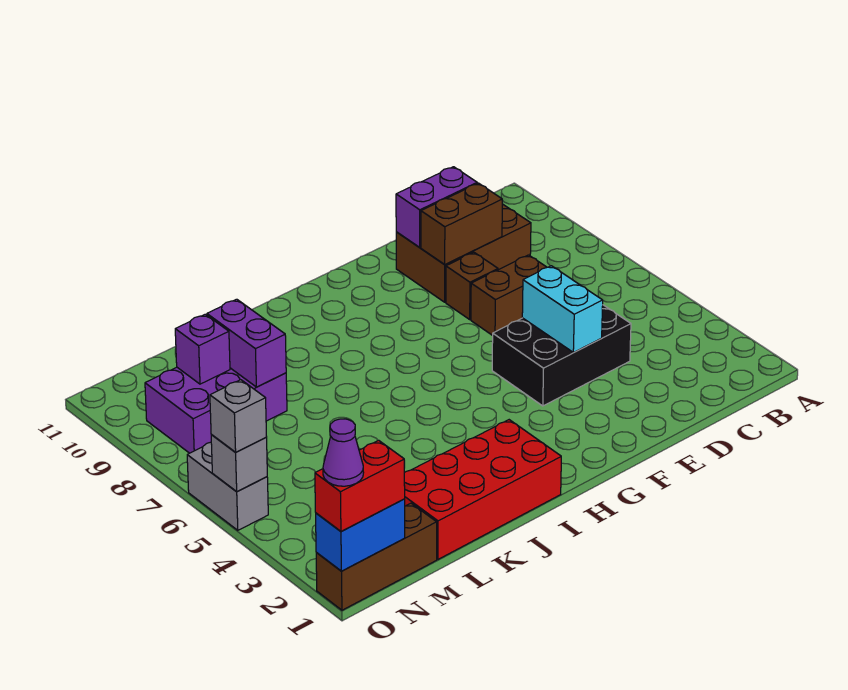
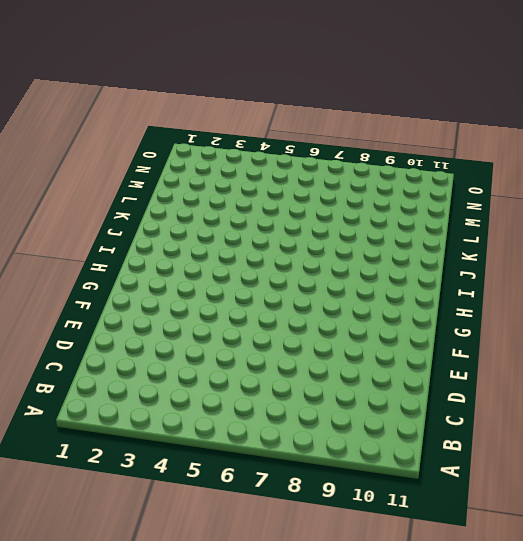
none -> brown 2x3 brick [396,204,531,302]
none -> black 2x3 brick [492,305,631,406]
none -> brown 1x2 brick [471,255,547,336]

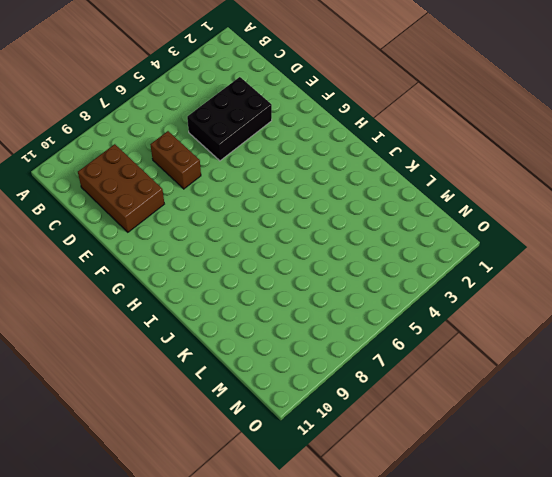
black 2x3 brick [187,77,272,161] -> black 2x3 brick turned to [492,305,631,406]
none -> brown 1x1 brick [446,252,498,319]
none -> red 2x4 brick [404,420,561,559]
none -> purple 2x3 brick [145,367,287,453]

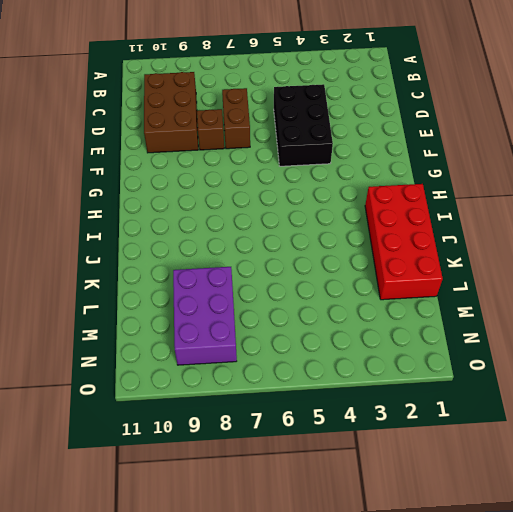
none -> brown 1x3 brick [316,503,437,610]
none -> grey 1x2 brick [187,442,268,530]
none -> brown 1x2 brick [421,183,502,265]

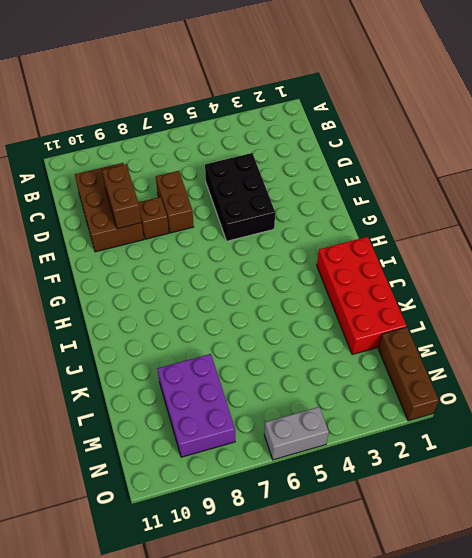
none -> purple 1x2 brick [396,167,477,247]
none -> cyan 1x2 brick [522,266,603,352]
none -> purple 1x2 brick [207,299,286,387]

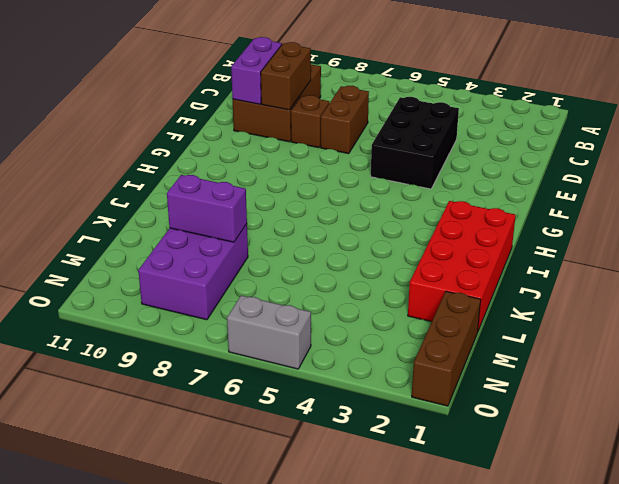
none -> cyan 1x2 brick [522,266,603,352]
none -> purple 1x1 brick [175,314,230,384]
none -> blue 1x2 brick [316,499,405,571]

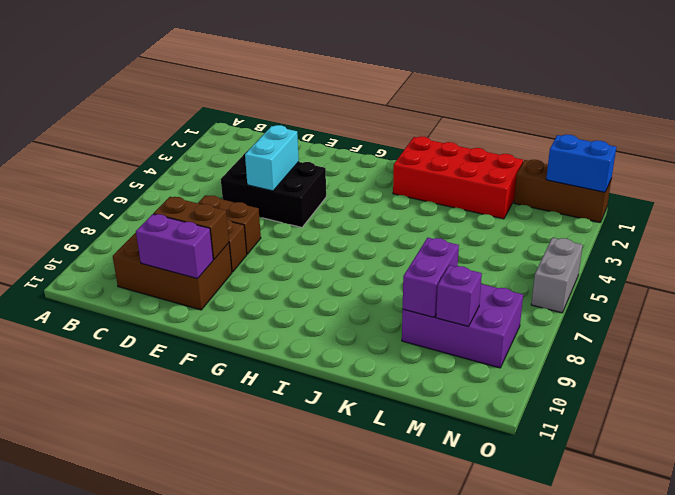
none -> grey 1x1 brick [211,435,267,492]
none -> red 1x2 brick [315,440,405,532]
none -> grey 1x1 brick [210,380,267,452]

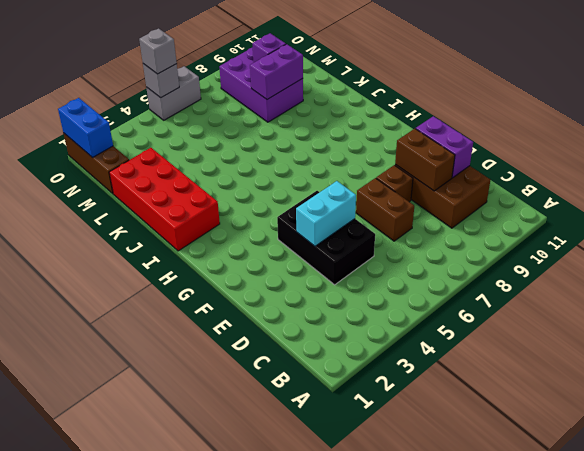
none -> red 1x2 brick [315,440,405,532]
none -> purple 1x1 cone [323,419,364,486]

